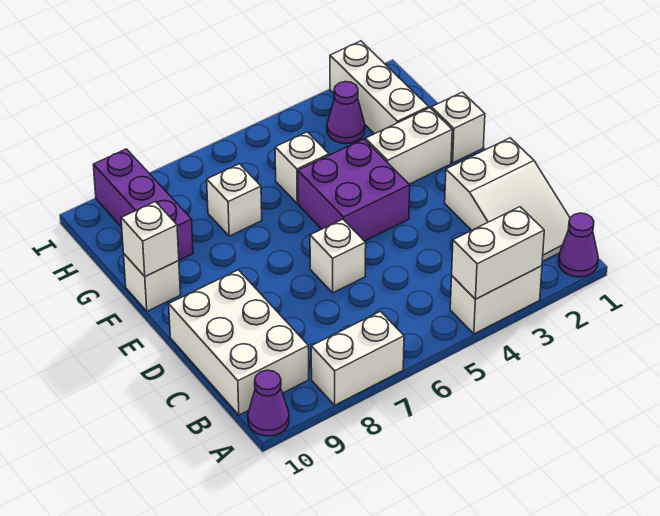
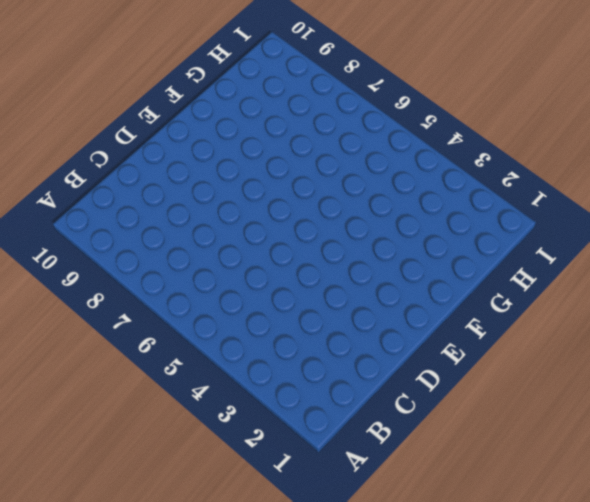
none -> purple 1x1 cone [559,213,598,277]
none -> white 1x2 brick [450,266,542,334]
none -> white 1x2 brick [311,311,404,405]

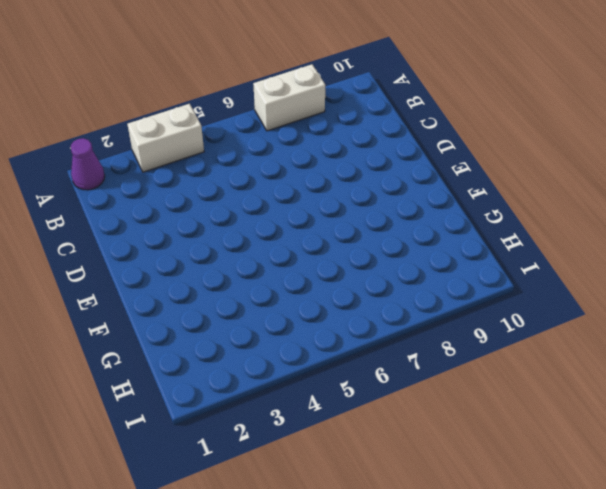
none -> purple 1x1 cone [248,370,289,436]
none -> white 2x3 slope [445,138,570,262]
none -> white 2x3 brick [169,270,309,415]

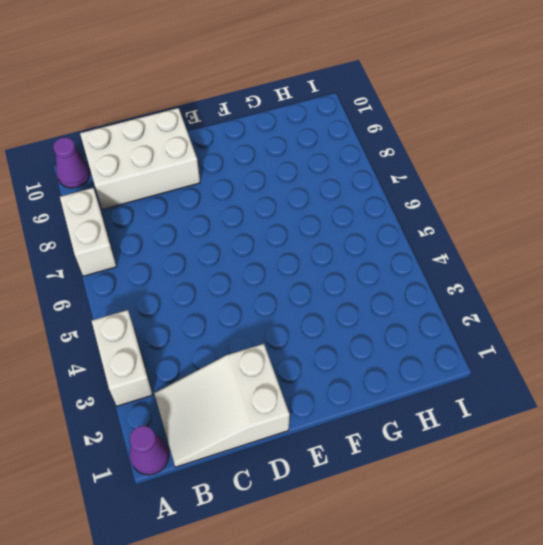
none -> white 1x1 brick [310,219,366,293]
none -> purple 2x2 brick [298,139,410,241]
none -> white 1x1 brick [431,92,485,163]

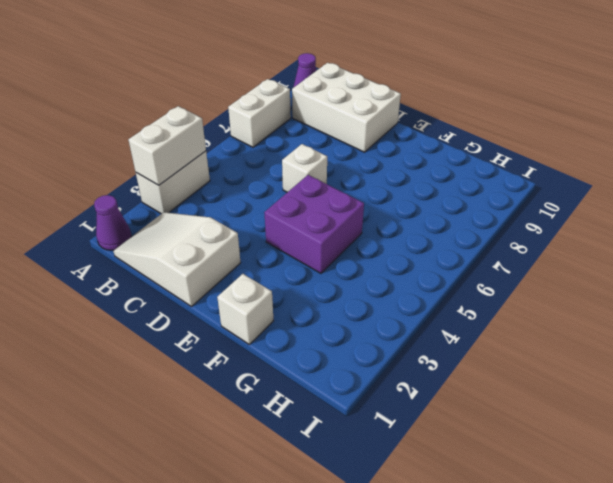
none -> white 1x2 brick [365,108,452,184]
none -> white 1x1 brick [124,254,180,311]
none -> white 1x3 brick [330,41,429,134]

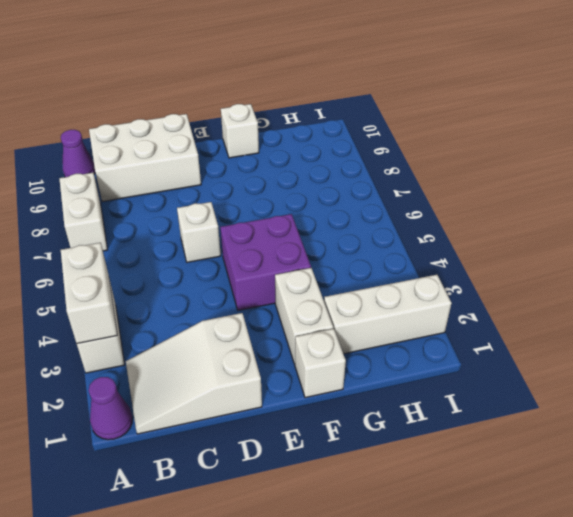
none -> white 1x1 brick [275,132,329,203]
none -> white 1x1 brick [207,164,262,236]
none -> purple 1x3 brick [93,149,193,260]

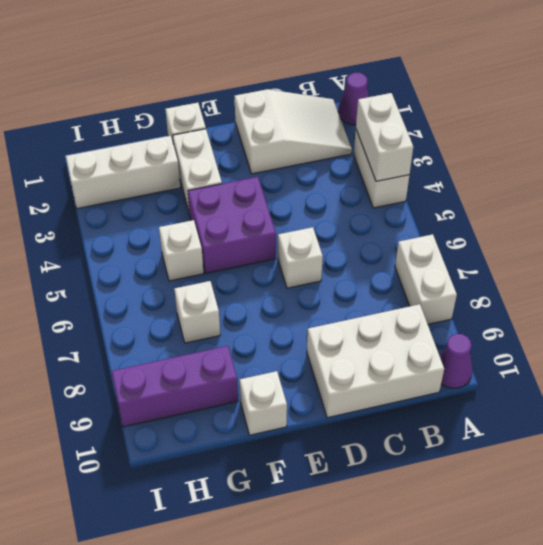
none -> purple 1x1 cone [327,82,365,144]
none -> white 1x1 brick [121,202,179,276]

